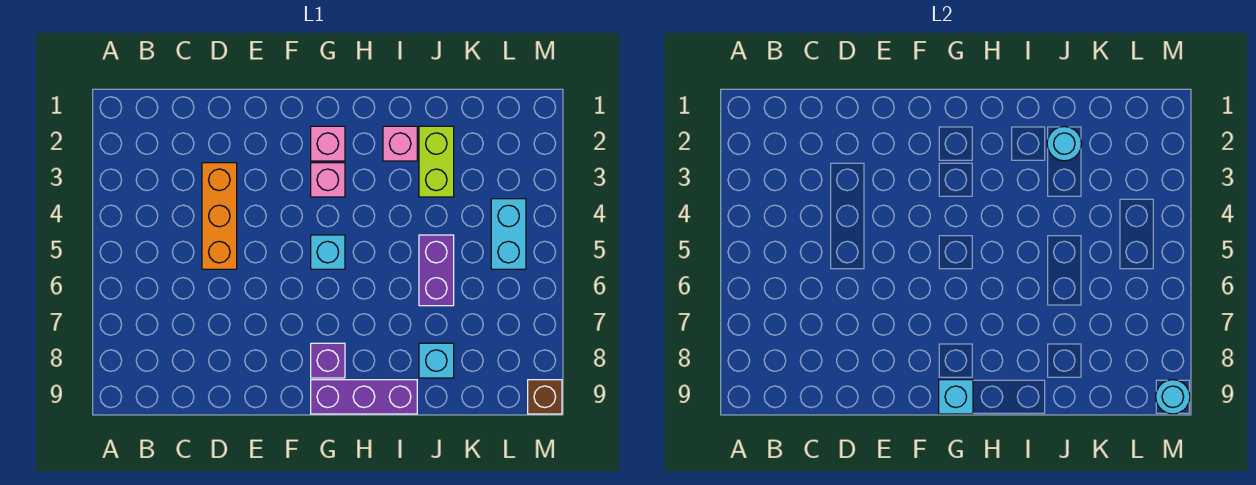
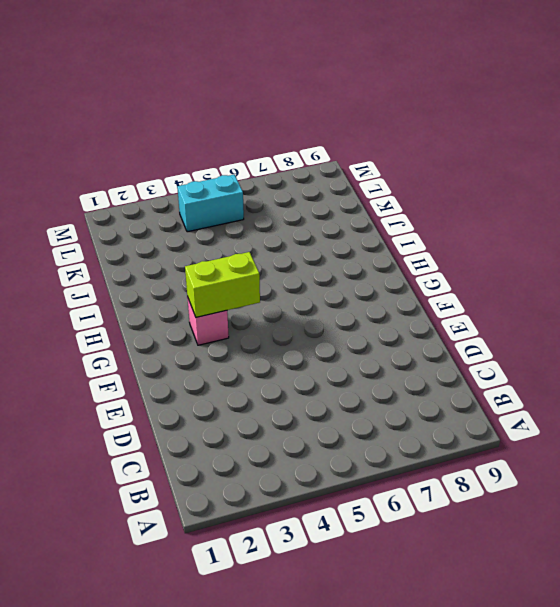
lime 1x2 brick [185,252,260,317] -> lime 1x2 brick moved to [419,126,454,197]
none -> orange 1x3 brick [202,163,237,269]
none -> pink 1x1 brick [311,126,345,161]
none -> cyan 1x1 brick [311,235,345,269]

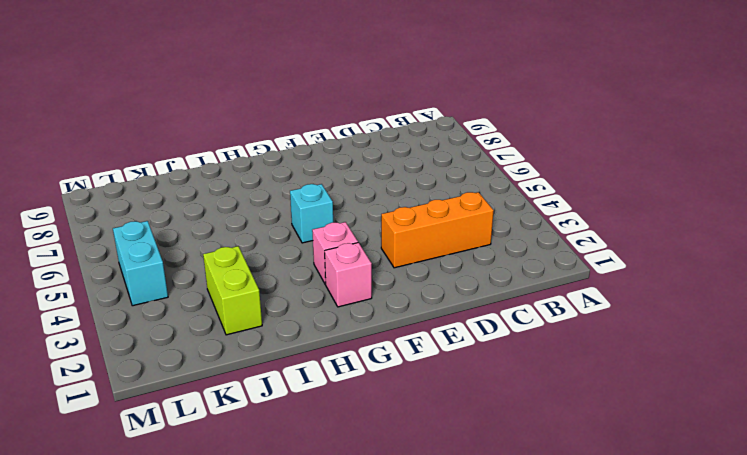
orange 1x3 brick [381,192,494,268] -> orange 1x3 brick turned to [202,163,237,269]
none -> purple 1x1 brick [311,343,345,378]
none -> purple 1x3 brick [311,380,417,414]
none -> pink 1x1 brick [383,126,417,161]

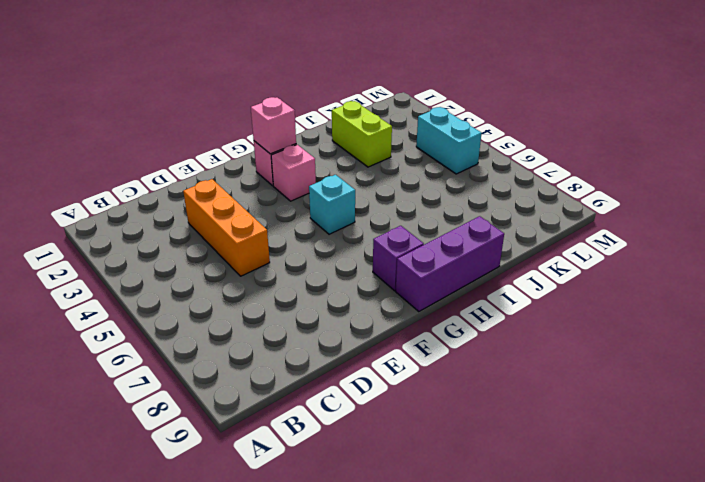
pink 1x1 brick [251,97,296,154] -> pink 1x1 brick moved to [383,126,417,161]
none -> purple 1x2 brick [419,235,454,306]
none -> cyan 1x1 brick [419,343,454,378]
none -> brown 1x1 brick [528,380,562,414]

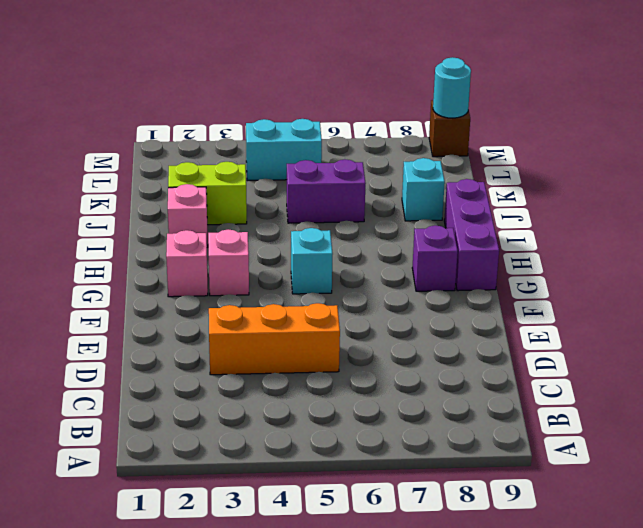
none -> cyan 1x1 brick [939,380,973,414]
none -> cyan 1x1 round brick [1047,126,1082,161]

